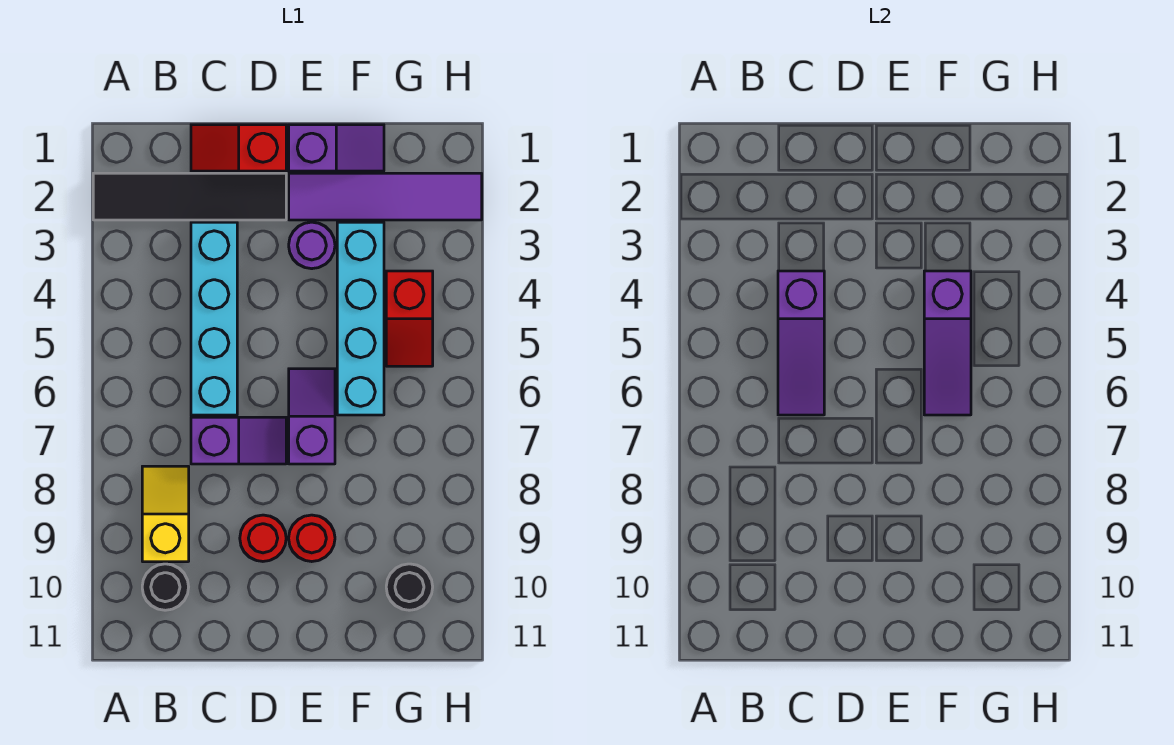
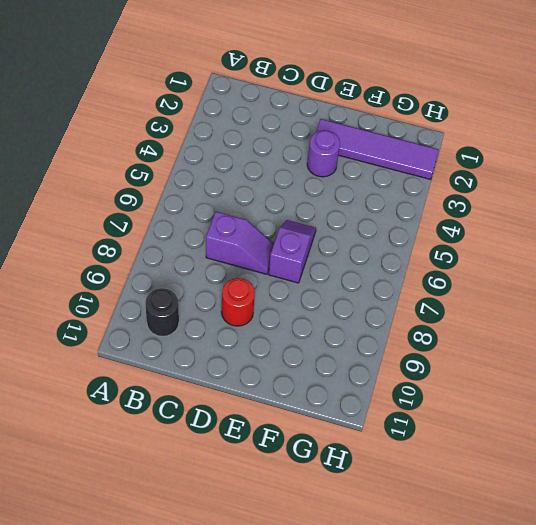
none -> black 1x4 tile [93,173,286,220]
none -> yellow 1x2 slope [142,466,189,562]
none -> red 1x2 slope [191,125,286,171]

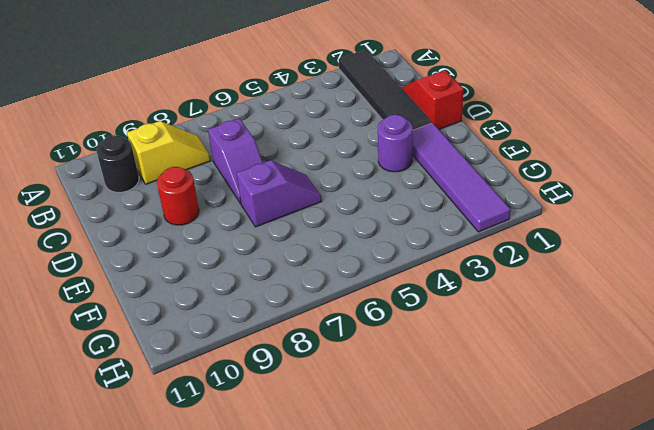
none -> cyan 1x4 brick [191,222,237,415]
none -> purple 1x2 slope [289,125,384,171]
none -> red 1x1 round brick [289,515,335,562]

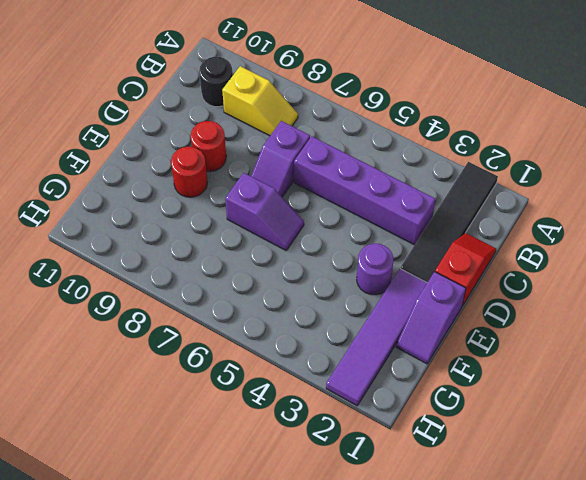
purple 1x4 brick [294,136,435,245] -> cyan 1x4 brick [191,222,237,415]
none -> cyan 1x4 brick [337,222,384,415]
none -> red 1x2 slope [386,271,433,366]
none -> black 1x1 round brick [386,564,433,610]

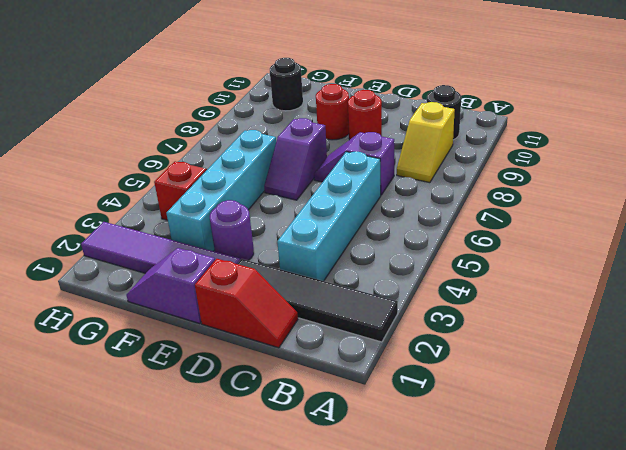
none -> purple 1x3 slope [778,271,824,415]
none -> purple 1x3 slope [924,271,971,415]

